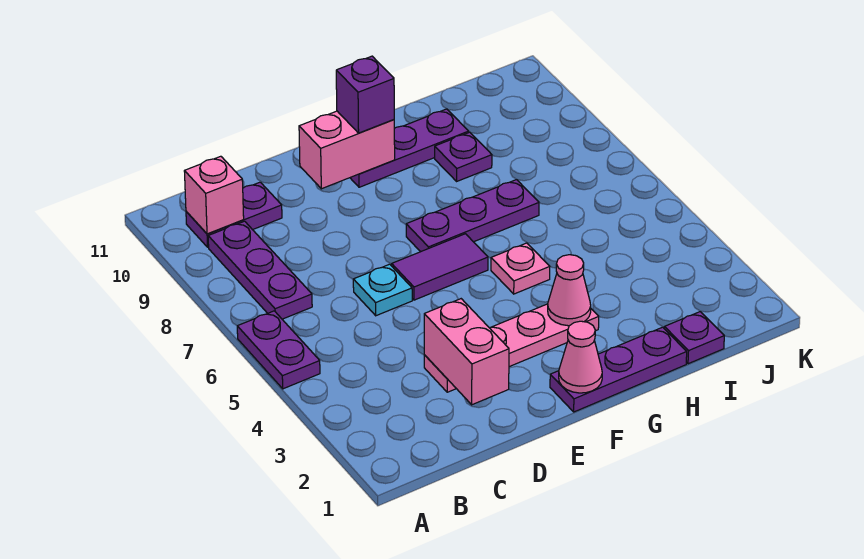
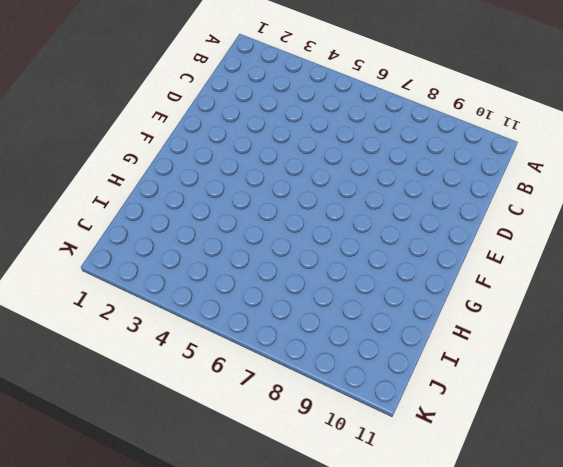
none -> purple 1x2 plate [237,311,320,389]
none -> purple 1x3 plate [208,221,312,319]
none -> purple 1x2 plate [186,182,282,247]

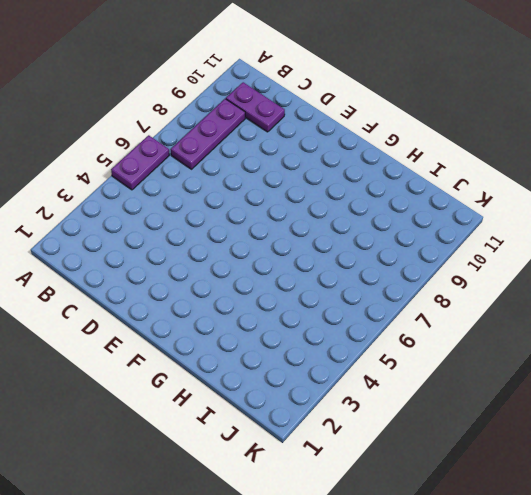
none -> pink 1x4 plate [424,304,599,392]
none -> cyan 1x1 plate [353,264,412,316]
none -> purple 1x2 tile [392,234,488,300]

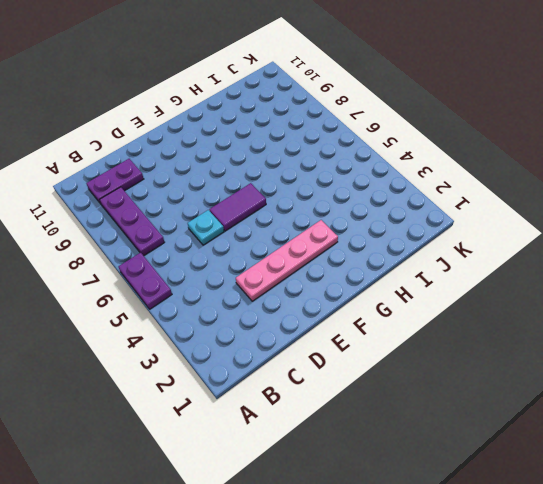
none -> purple 1x3 plate [550,327,687,412]
none -> purple 1x3 plate [406,180,539,252]
none -> purple 1x3 plate [350,109,469,187]

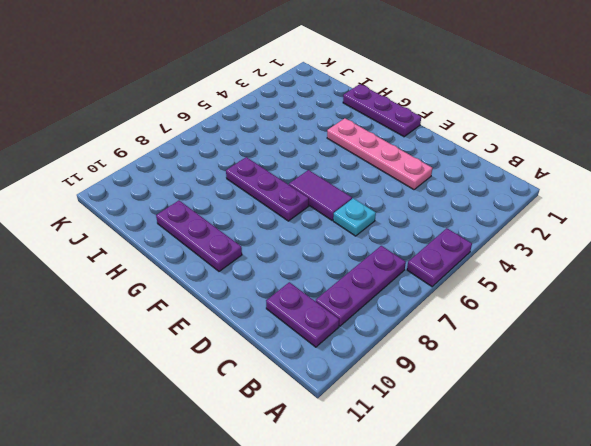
none -> pink 1x1 plate [491,243,550,294]
none -> purple 1x1 plate [435,132,492,181]
none -> purple 1x1 plate [664,312,724,364]

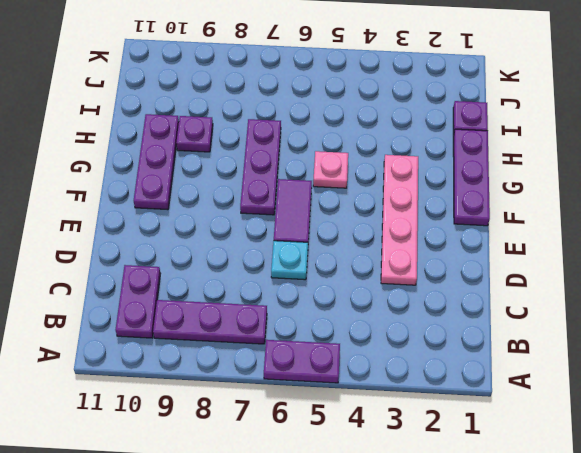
none -> pink 1x1 brick [184,156,244,234]
none -> pink 1x2 brick [424,299,509,405]
none -> pink 1x2 brick [299,111,395,189]

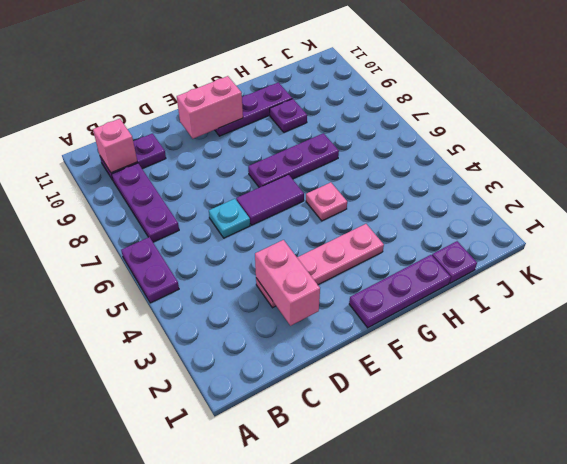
none -> pink 1x1 cone [559,321,602,393]
none -> pink 1x1 cone [548,255,591,326]
none -> purple 1x1 brick [336,56,394,133]

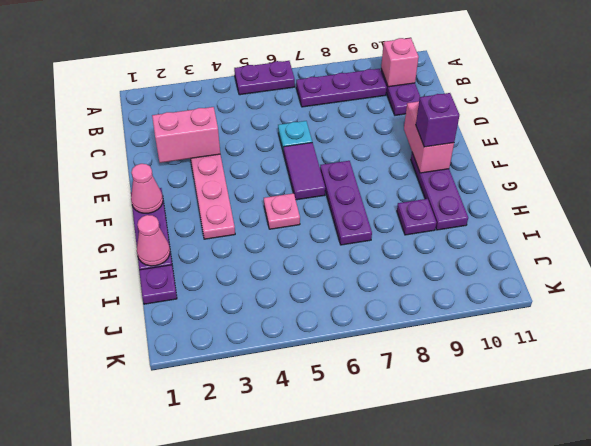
pink 1x1 cone [137,215,170,266] -> pink 1x1 cone moved to [548,255,591,326]

